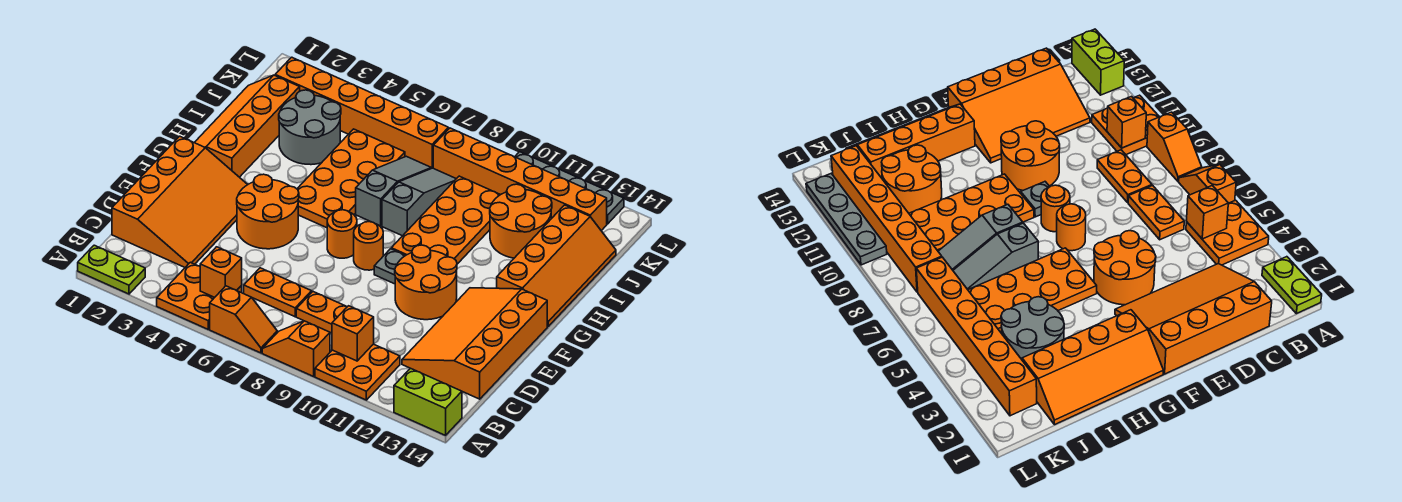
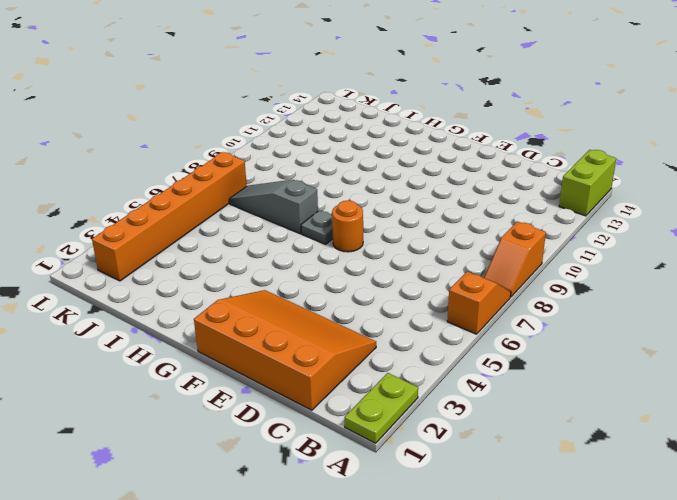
grey 1x1 plate [301,210,333,244] -> grey 1x1 plate moved to [374,249,406,284]
none -> orange 2x2 plate [157,262,242,329]
none -> orange 2x2 plate [315,344,400,400]
none -> orange 1x2 plate [244,268,312,317]

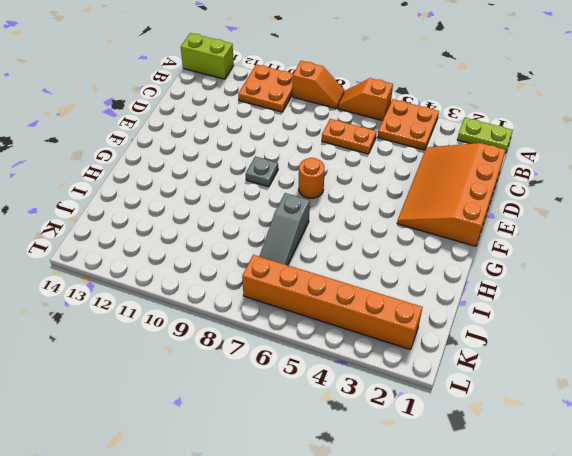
none -> orange 1x2 plate [296,292,347,333]
none -> orange 3x4 slope [402,288,547,399]
none -> orange 2x2 round brick [237,174,299,249]

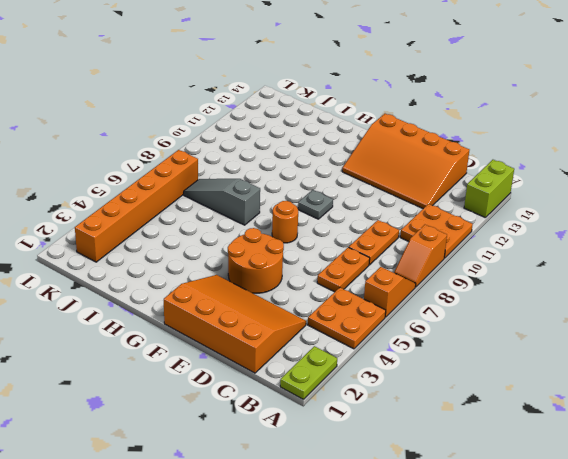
none -> orange 2x2 round brick [395,245,457,320]
none -> orange 1x1 round brick [354,222,383,270]
none -> orange 2x4 slope [194,75,300,177]

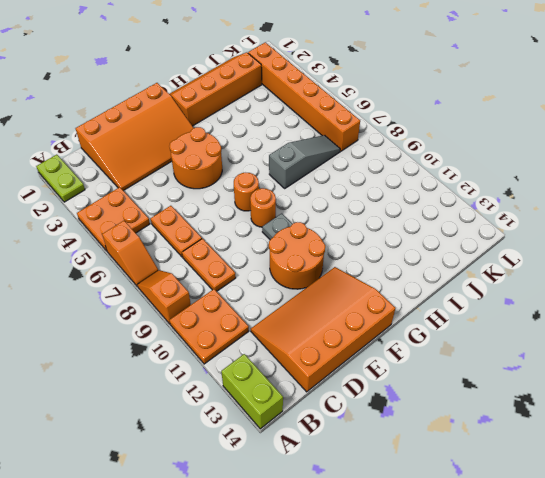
none -> orange 2x4 plate [297,129,405,228]
none -> orange 2x4 plate [391,176,500,264]
none -> orange 2x4 slope [497,205,616,326]

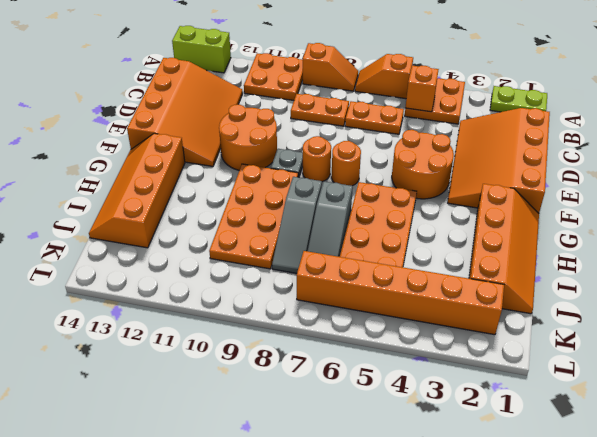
none -> grey 2x2 round brick [279,90,341,165]
none -> orange 2x2 round brick [490,184,552,258]
none -> orange 1x6 brick [433,128,607,231]

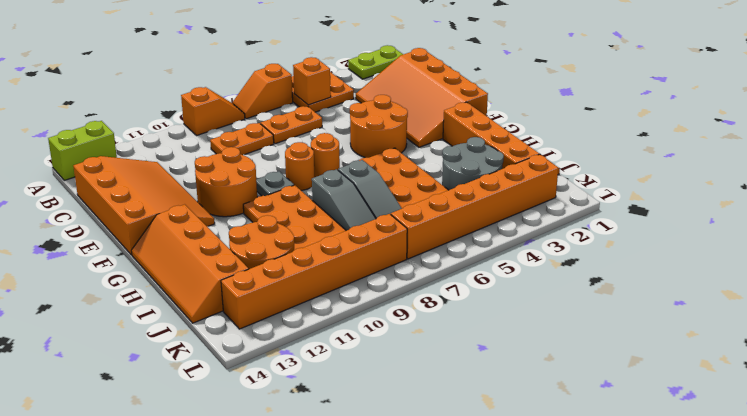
none -> orange 2x2 plate [315,344,400,400]
none -> grey 1x4 plate [515,152,624,224]
none -> orange 1x1 brick [332,306,374,361]

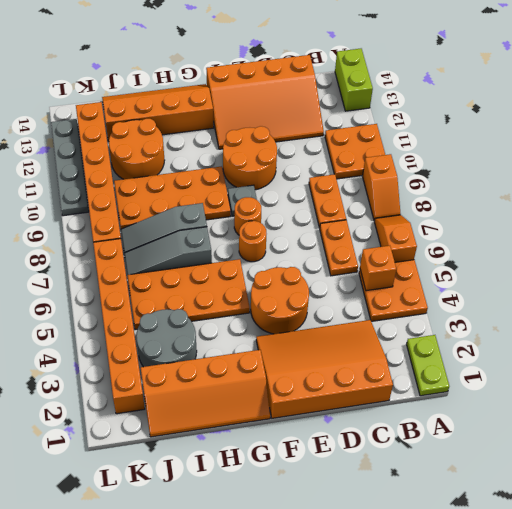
none -> orange 1x1 brick [332,306,374,361]

